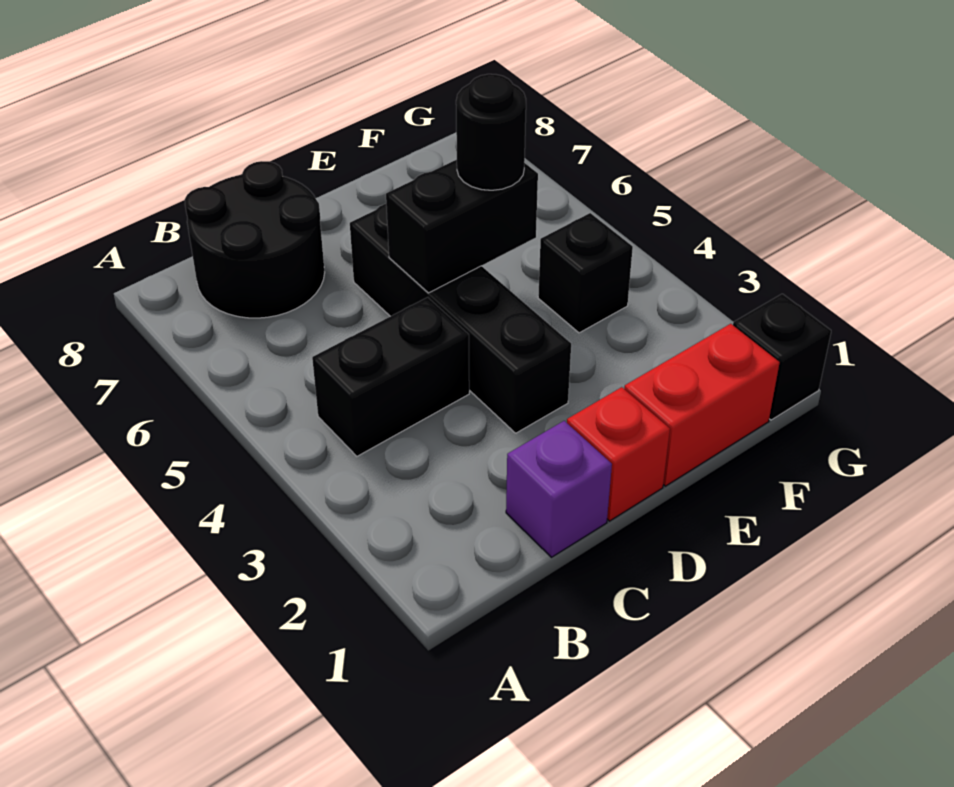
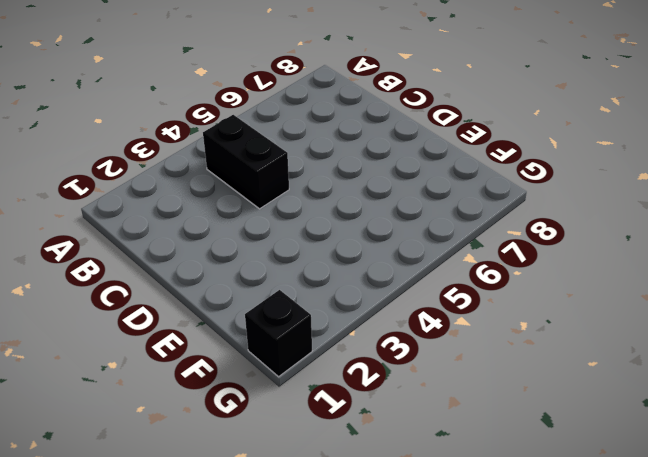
none -> black 2x2 round brick [185,161,325,318]
none -> purple 1x1 brick [506,421,612,557]

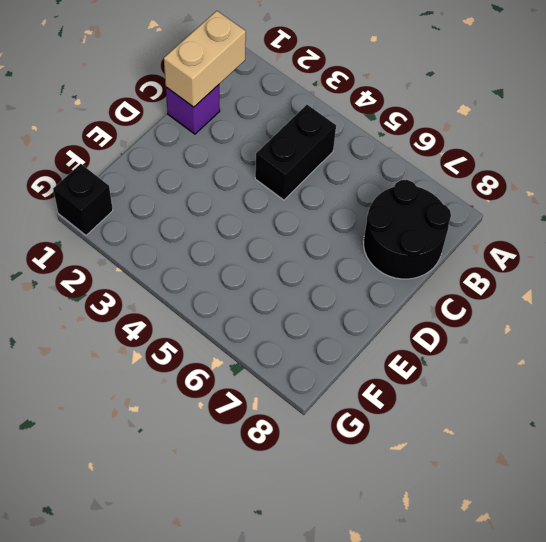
tan 1x2 brick [164,11,246,107] -> none
none -> red 1x1 brick [567,387,670,521]
none -> black 1x4 brick [350,204,571,433]

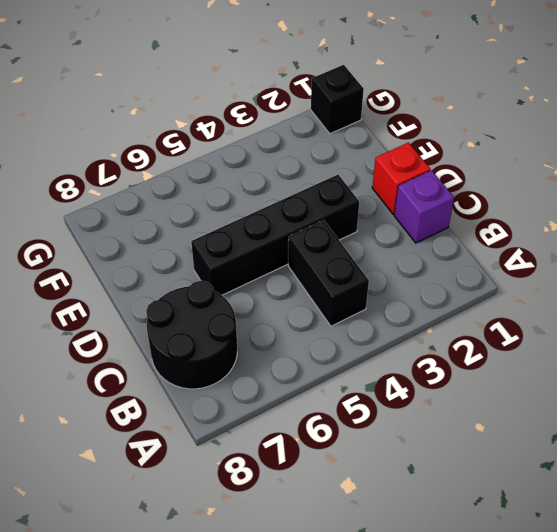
none -> red 1x2 brick [624,324,780,486]
none -> black 1x1 brick [538,213,633,333]

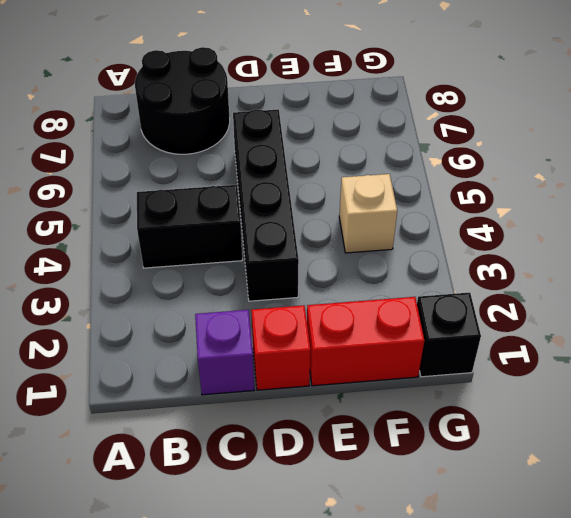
tan 1x1 brick [339,174,397,253] -> black 1x1 brick [538,213,633,333]
none -> black 1x2 brick [386,160,538,293]
none -> black 1x1 round brick [456,74,526,190]

